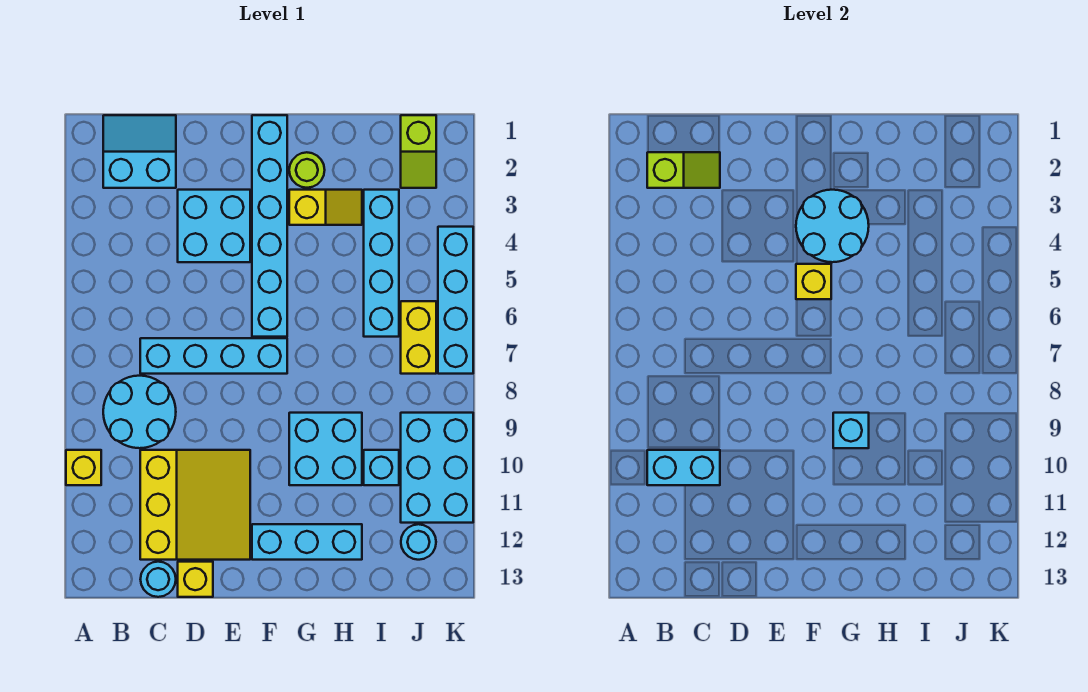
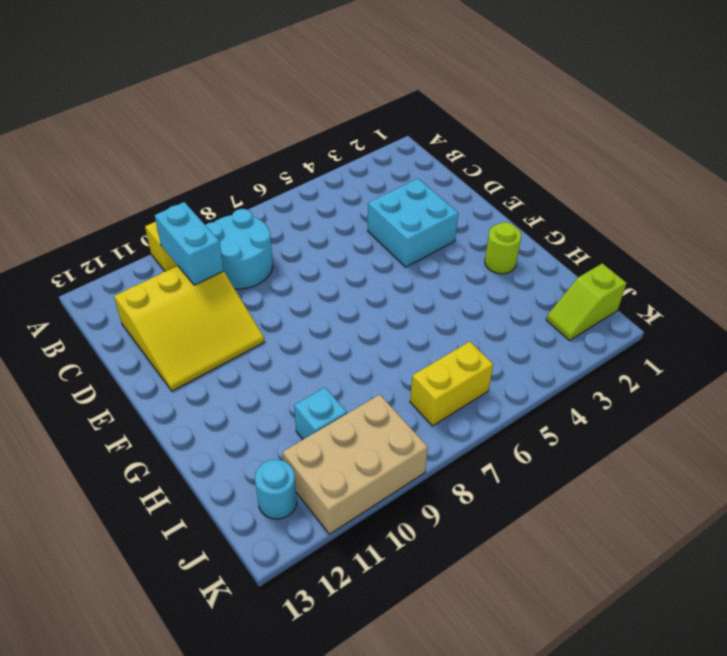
tan 2x3 brick [282,395,428,534] -> cyan 2x3 brick [401,413,473,523]
none -> cyan 2x2 slope [103,115,176,188]
none -> cyan 1x4 brick [140,338,287,374]
none -> cyan 1x1 round brick [140,562,176,597]

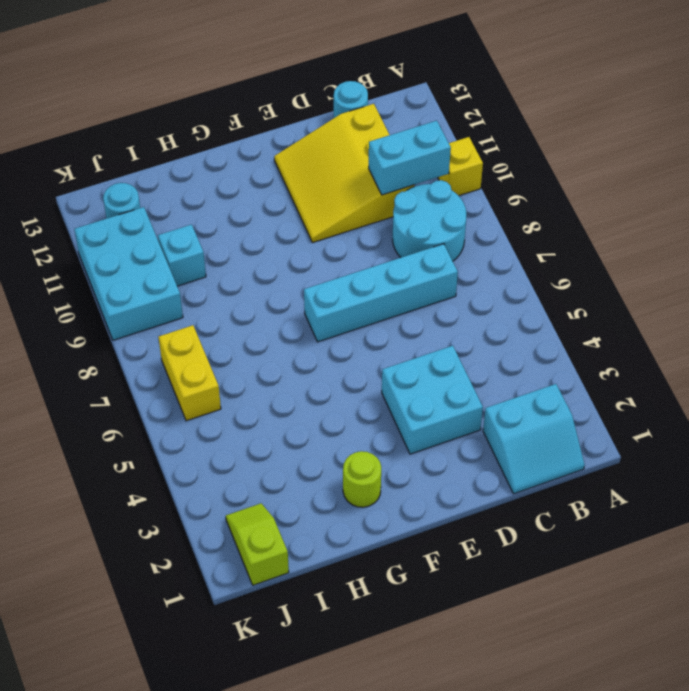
none -> yellow 1x1 brick [178,562,213,597]
none -> cyan 1x6 brick [252,115,287,337]
none -> cyan 1x3 brick [252,524,362,560]

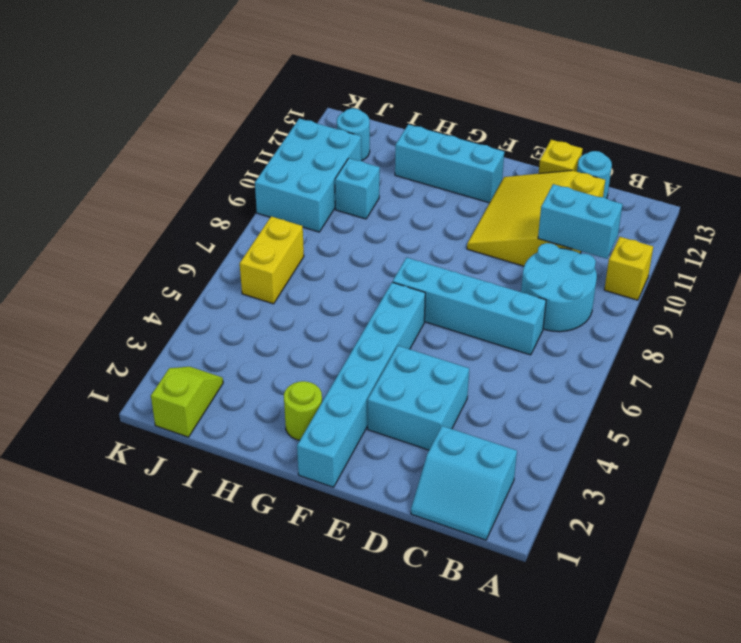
none -> yellow 1x2 slope [289,190,362,225]
none -> cyan 2x2 brick [289,413,362,485]
none -> cyan 1x4 brick [364,190,399,337]

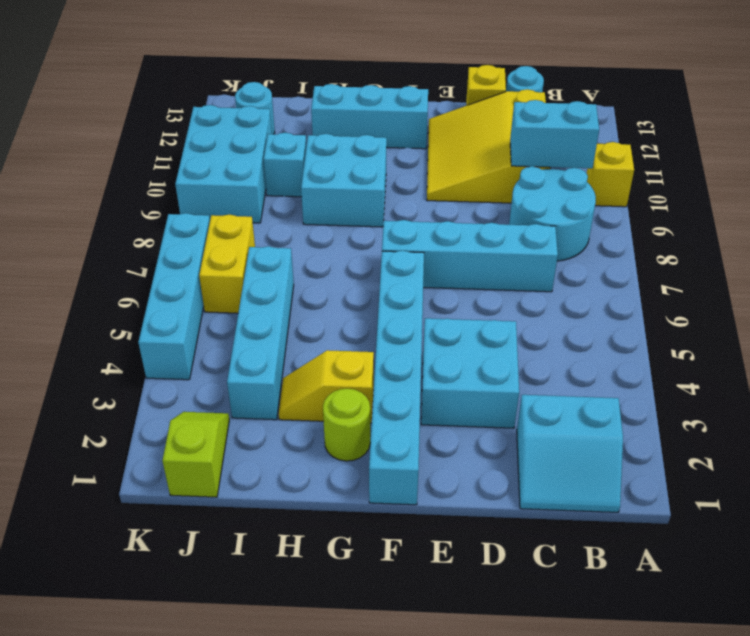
none -> lime 1x2 slope [647,152,720,188]
none -> cyan 2x2 round brick [796,190,869,262]
none -> yellow 1x1 brick [796,264,831,299]

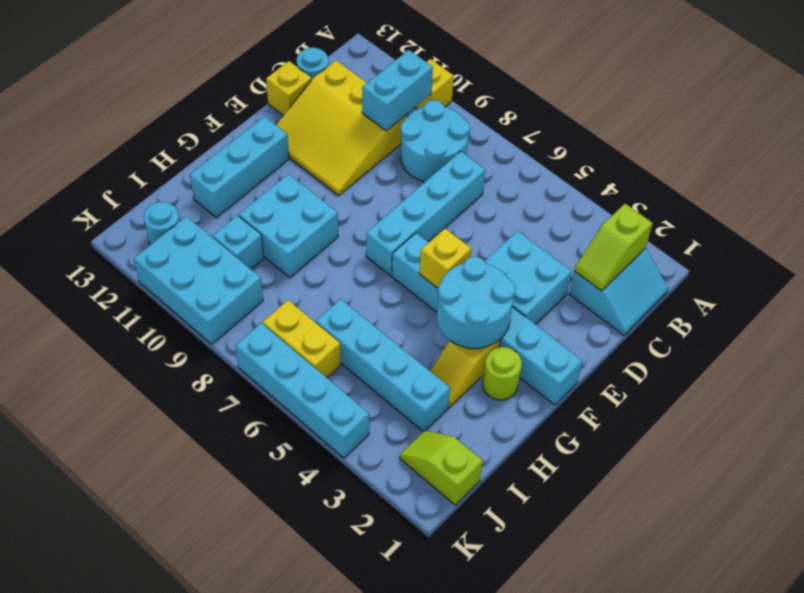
none -> cyan 1x1 brick [833,413,869,448]

